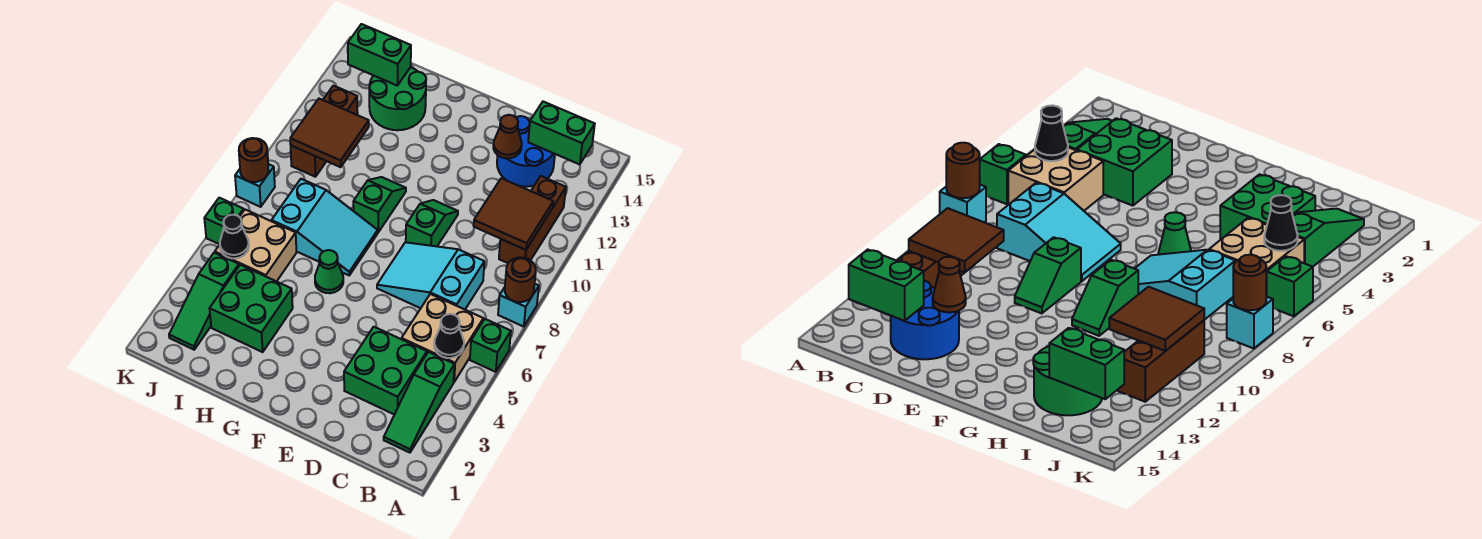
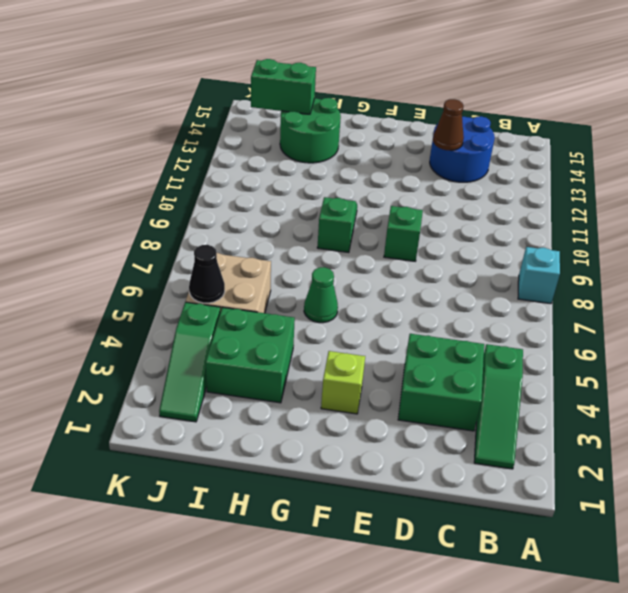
lime 1x1 brick [321,351,365,414] -> none
none -> green 1x1 brick [470,319,511,372]
none -> tan 2x2 brick [402,294,483,382]
none -> brown 1x3 brick [499,176,566,263]

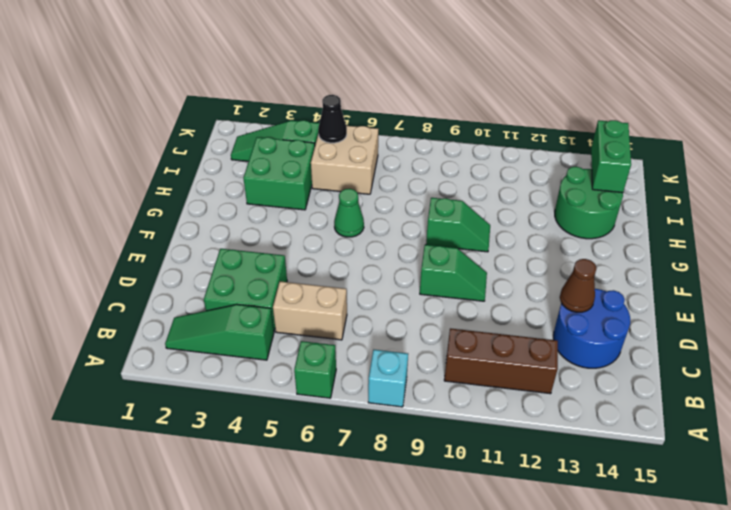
tan 1x2 brick [273,281,347,340] -> tan 2x2 brick [402,294,483,382]
none -> cyan 2x3 slope [377,242,484,309]
none -> cyan 2x3 slope [272,179,378,275]
none -> brown 1x3 brick [291,86,358,177]

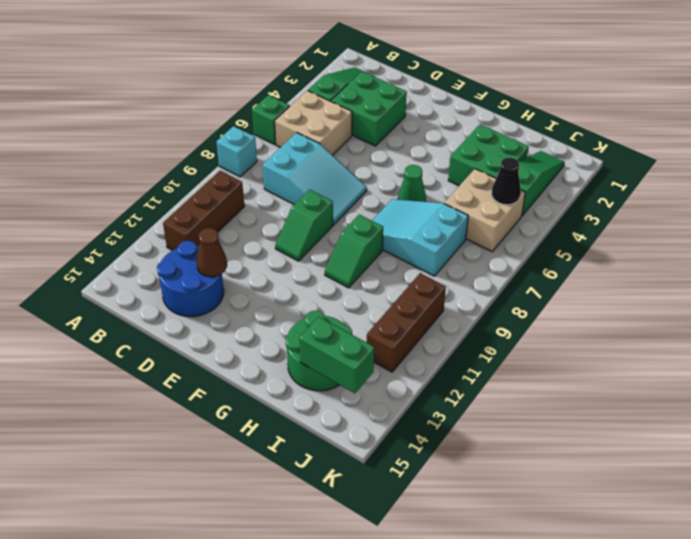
none -> green 1x1 brick [204,198,244,244]
none -> cyan 1x1 brick [235,164,275,207]
none -> brown 1x1 round brick [505,258,536,302]

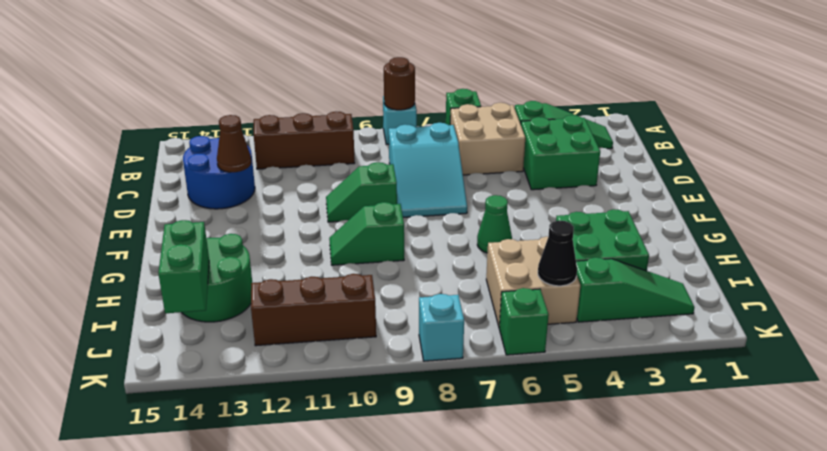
none -> cyan 2x3 slope [272,179,378,275]
none -> black 1x1 cone [434,314,464,358]
none -> brown 2x2 tile [474,178,553,250]

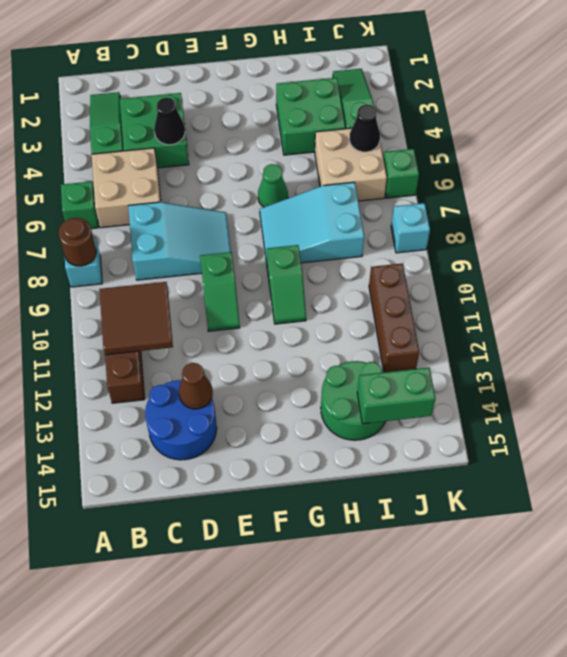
black 1x1 cone [154,97,185,145] -> black 1x1 cone moved to [434,314,464,358]
none -> green 1x2 brick [528,102,595,165]
none -> brown 2x2 tile [290,99,369,167]
none -> brown 1x1 round brick [239,138,268,182]

